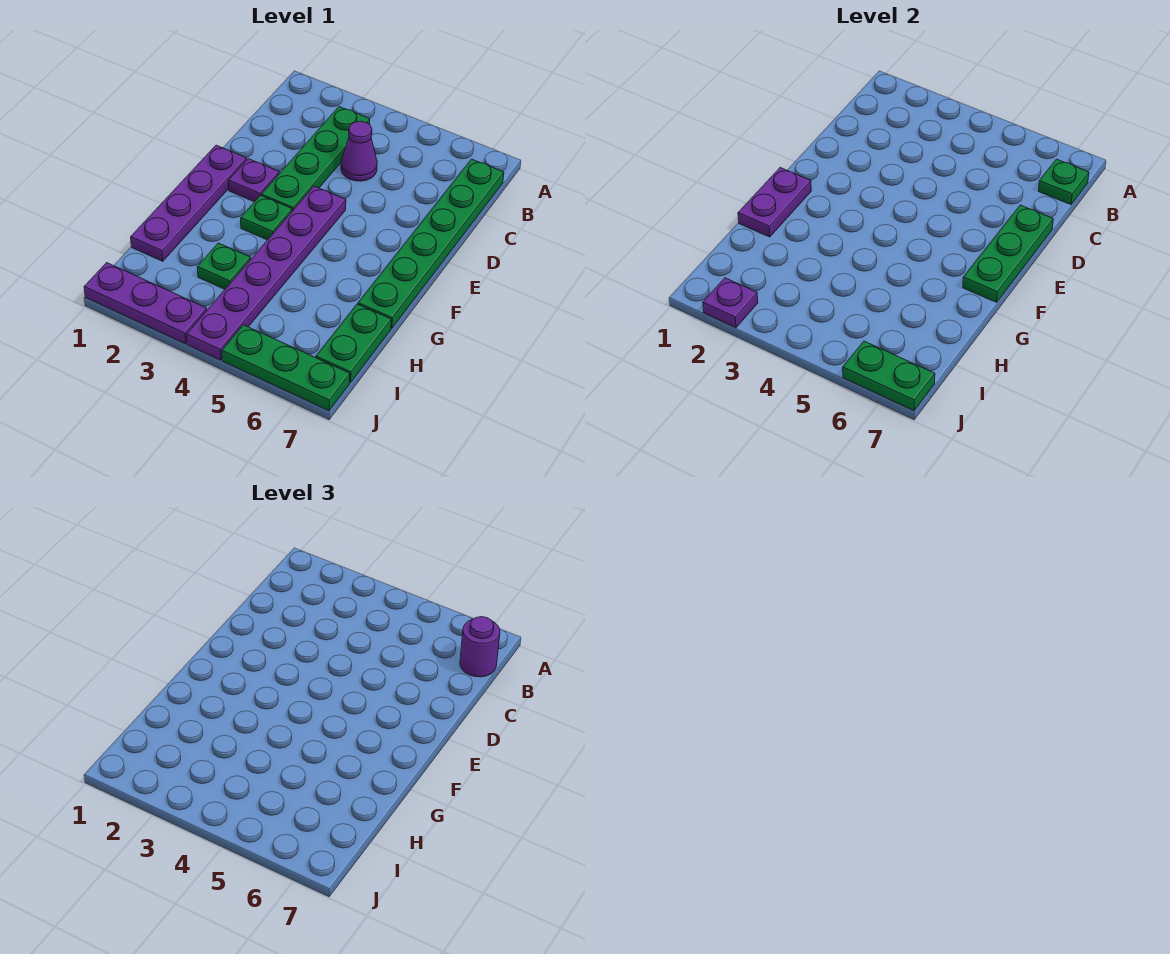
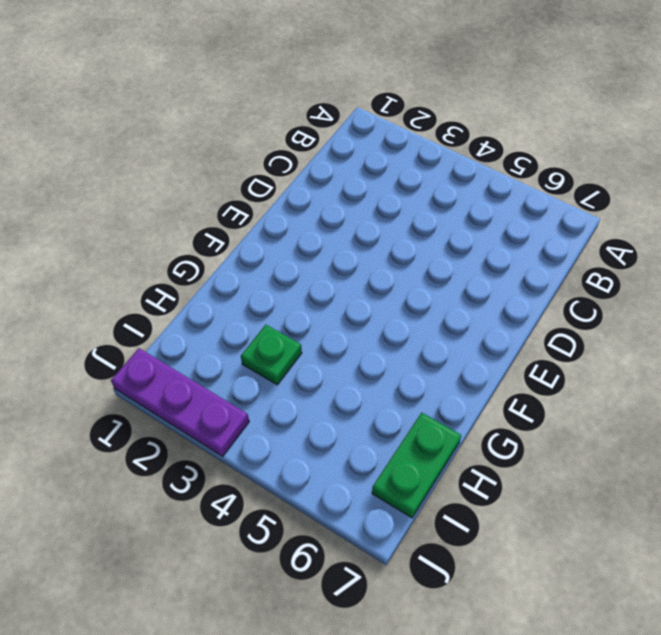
none -> green 1x4 plate [261,107,370,211]
none -> green 1x6 plate [358,159,504,328]
none -> purple 1x1 cone [341,121,377,181]

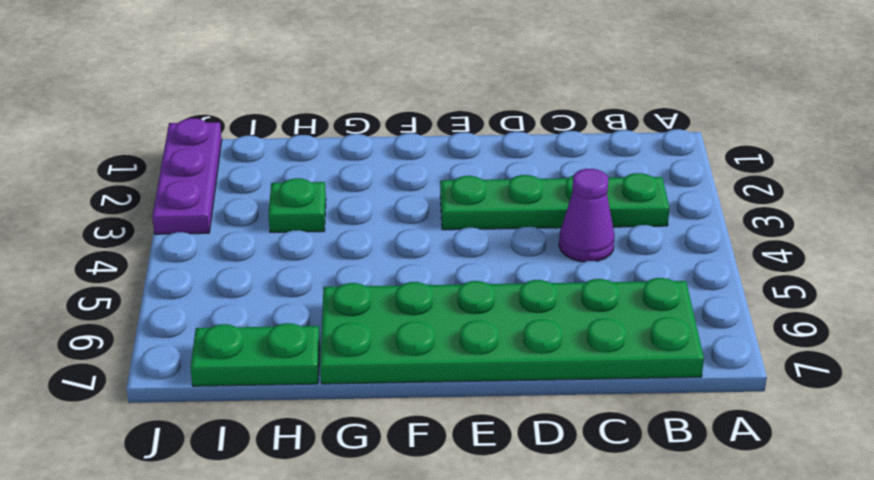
green 2x6 plate [320,278,704,384] -> green 1x6 plate [358,159,504,328]
none -> purple 1x4 plate [131,145,247,261]
none -> purple 1x1 plate [229,159,279,202]
none -> purple 1x6 plate [187,186,346,360]

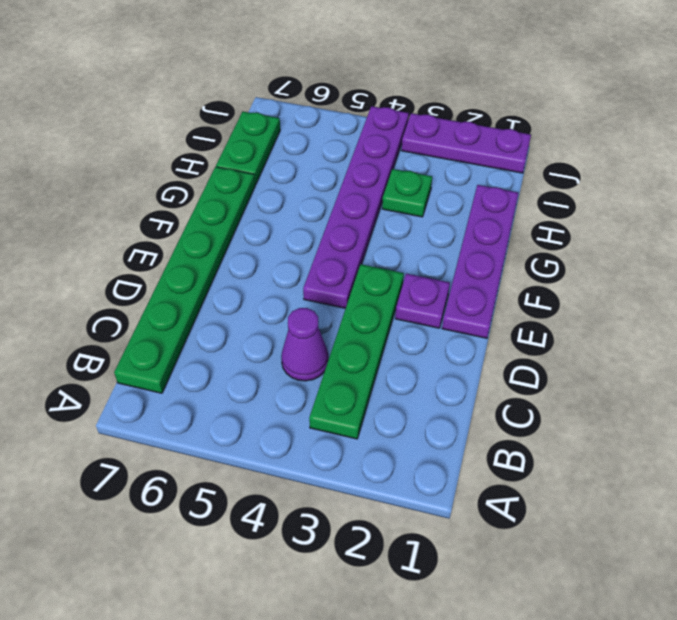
none -> green 1x1 plate [241,195,292,240]
none -> green 1x3 plate [222,325,350,411]
none -> green 1x1 plate [1039,159,1089,204]

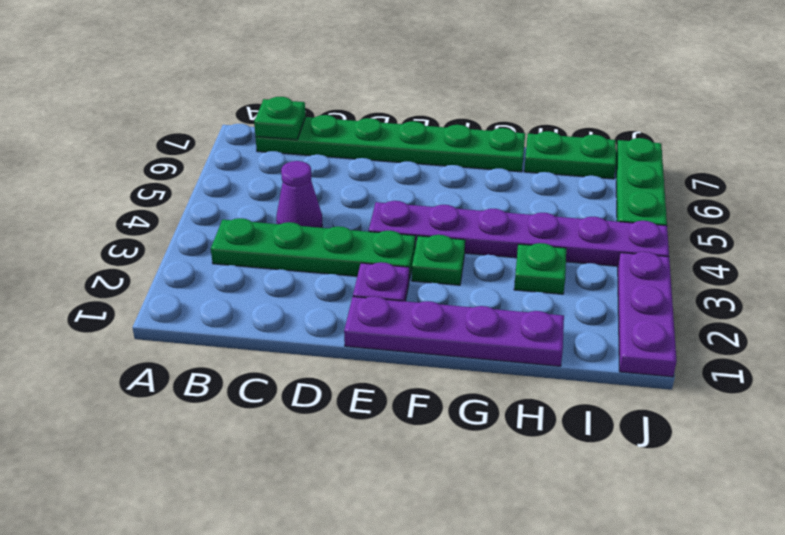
none -> green 1x3 plate [963,205,1053,302]
none -> purple 1x2 plate [738,168,811,237]
none -> purple 1x1 plate [703,278,758,328]

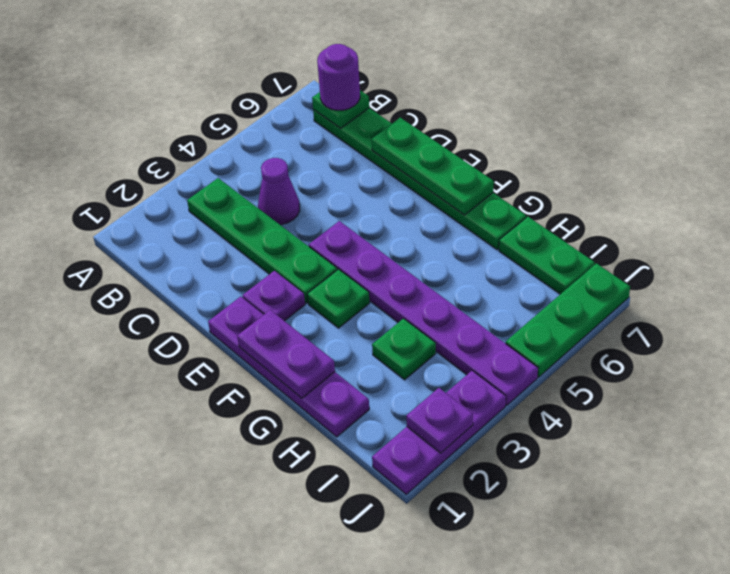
none -> green 1x2 plate [843,341,935,411]

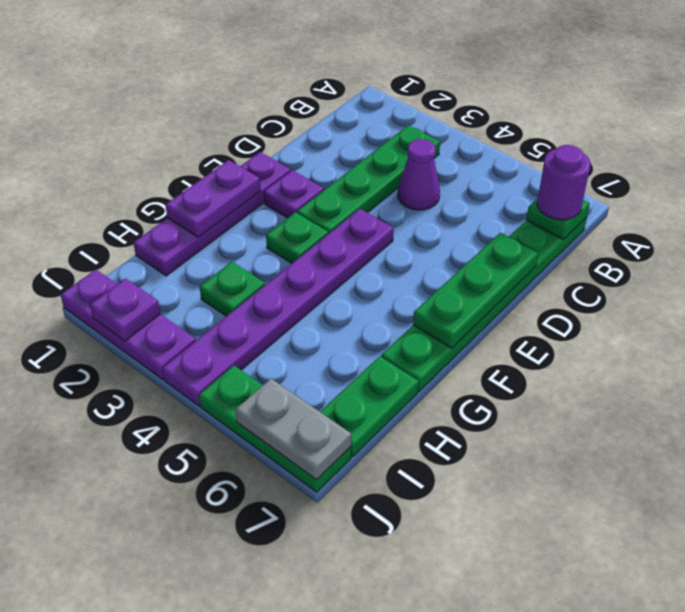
grey 1x2 plate [236,379,351,480] -> green 1x2 plate [843,341,935,411]

